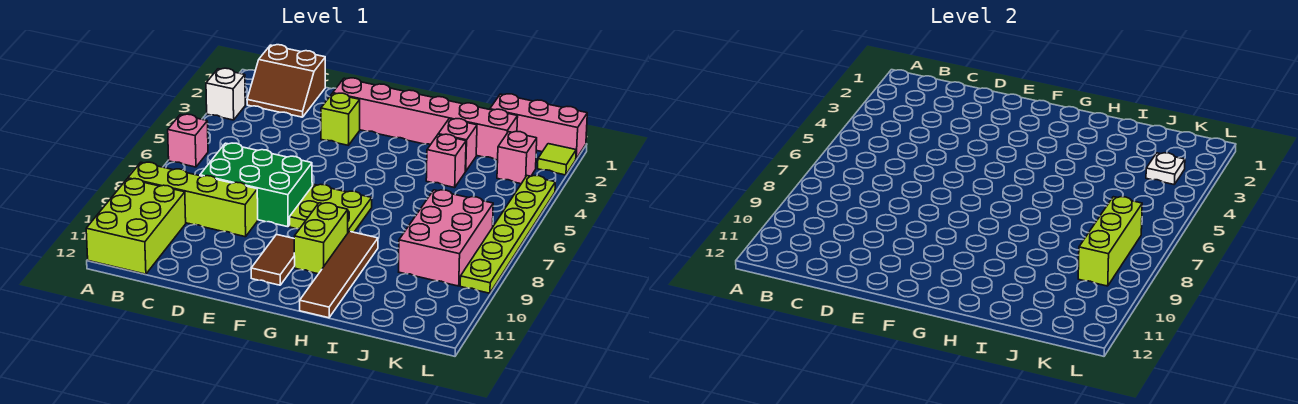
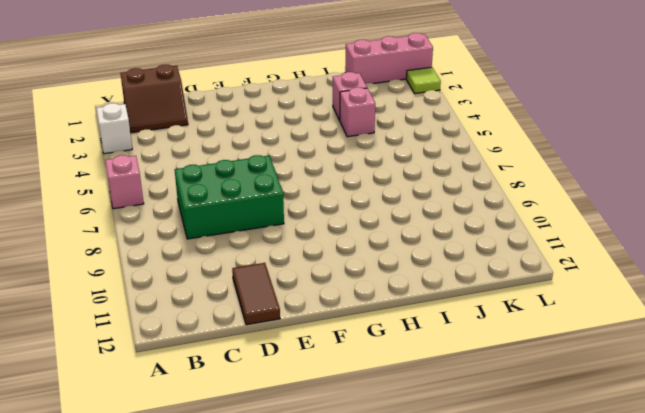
brown 1x2 tile [232,263,280,325] -> brown 1x2 tile moved to [251,234,295,285]
none -> lime 1x4 brick [128,162,258,237]
none -> lime 2x3 brick [86,179,186,274]
none -> pink 1x6 brick [333,78,518,160]

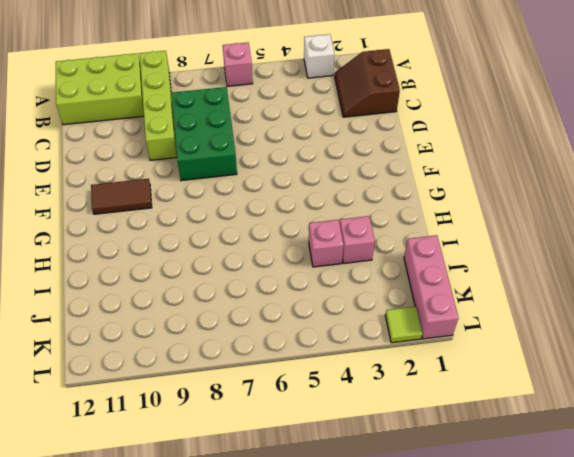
none -> pink 1x6 brick [333,78,518,160]
none -> lime 1x1 brick [321,93,360,145]
none -> lime 2x2 plate [290,184,372,232]

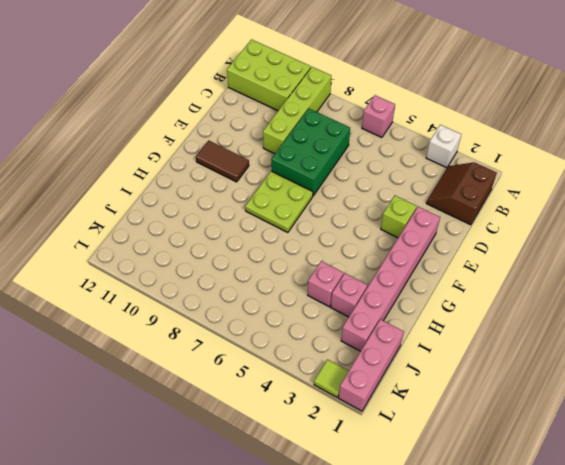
none -> lime 1x2 brick [294,203,348,274]
none -> brown 1x4 tile [300,231,378,318]
none -> pink 2x3 brick [399,190,493,286]

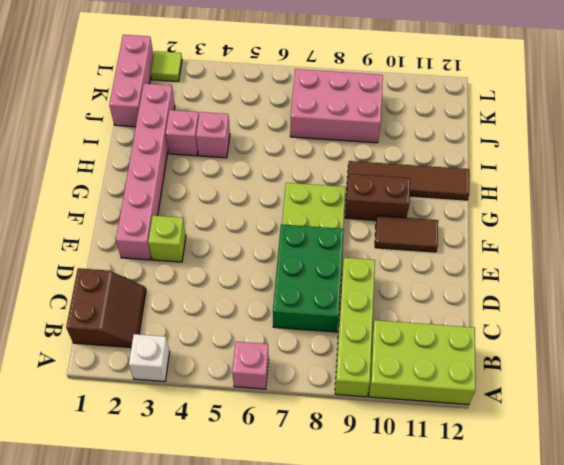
brown 1x2 brick [345,174,410,220] -> lime 1x2 brick [294,203,348,274]
none -> pink 1x1 brick [497,131,537,184]
none -> lime 1x6 plate [460,176,555,293]
none -> white 1x1 plate [1146,153,1185,184]

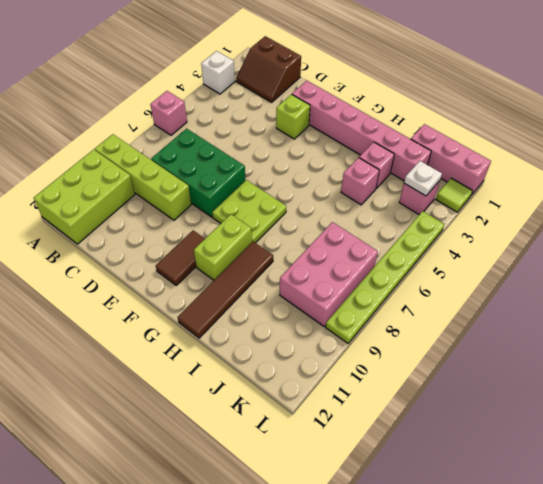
none -> lime 1x3 brick [1078,197,1142,286]

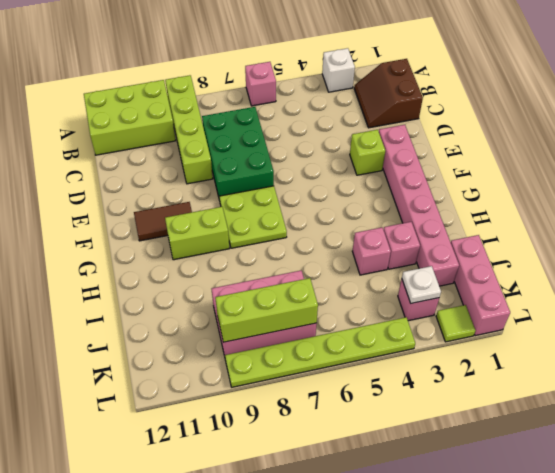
none -> brown 1x4 tile [300,231,378,318]

